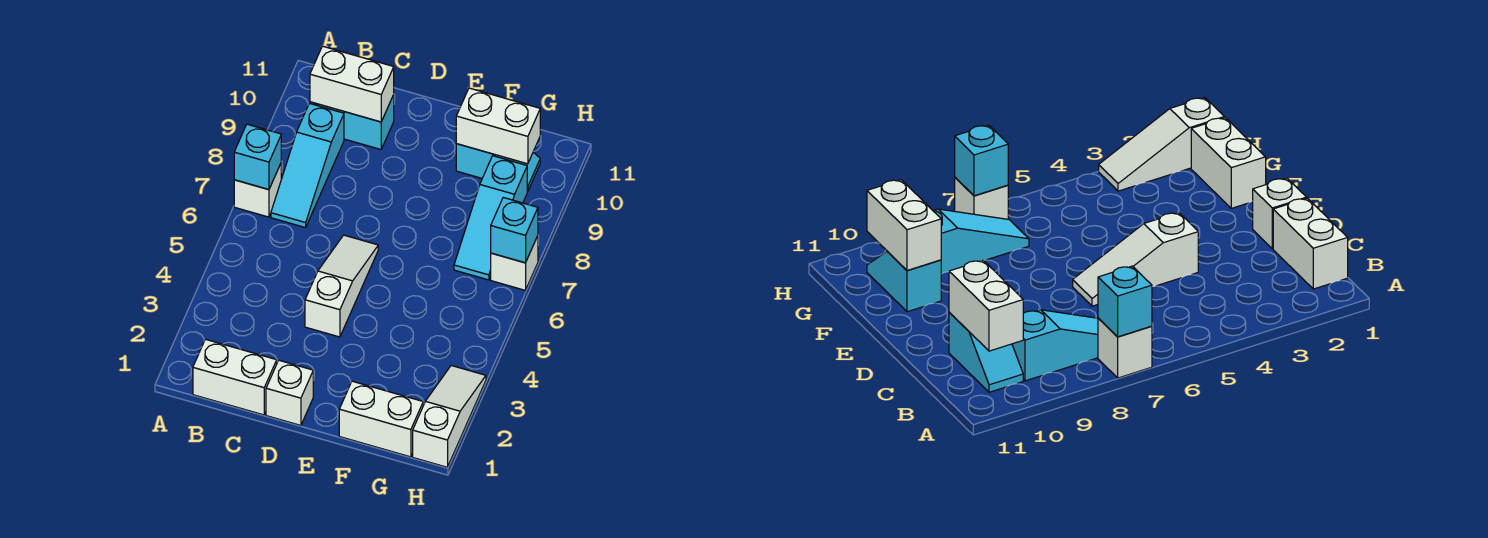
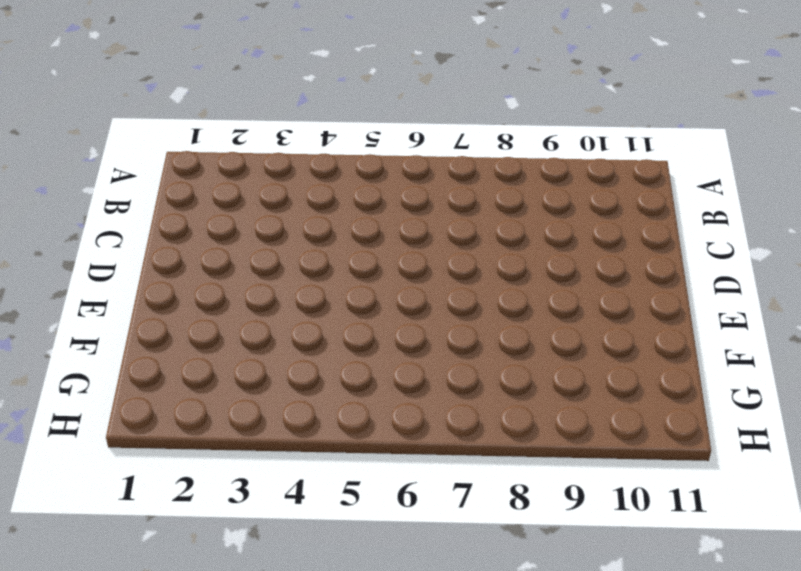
none -> white 1x1 brick [234,164,281,217]
none -> white 1x2 brick [193,339,277,415]
none -> cyan 1x3 slope [271,103,344,228]

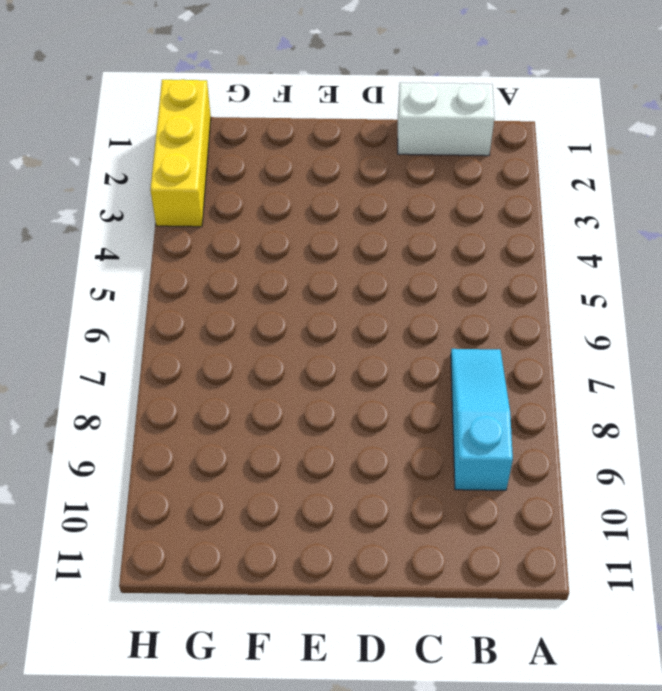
yellow 1x3 brick [150,79,211,227] -> white 1x3 slope [413,366,486,467]
none -> white 1x1 brick [234,164,281,217]
none -> cyan 1x2 slope [318,95,394,149]
none -> white 1x1 brick [266,360,313,425]

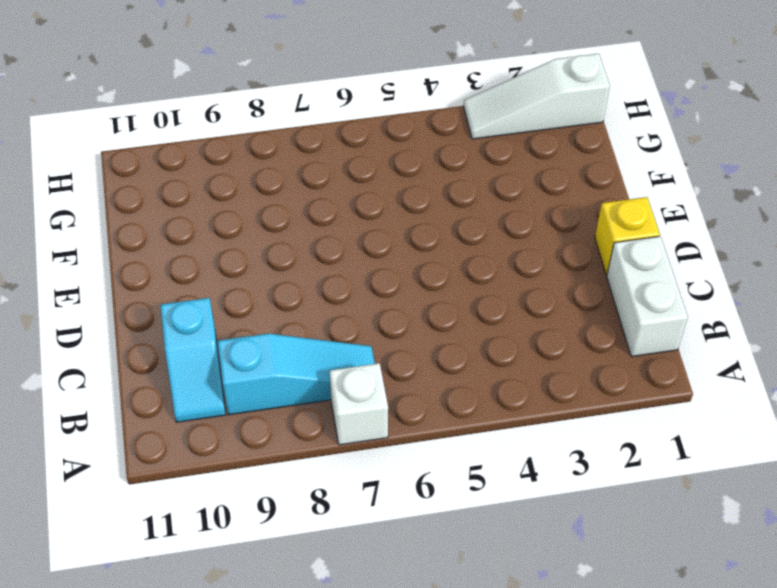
yellow 1x1 brick [595,197,660,275] -> white 1x1 brick [266,360,313,425]
none -> white 1x3 slope [305,235,378,337]
none -> white 1x2 brick [339,381,423,457]
none -> cyan 1x2 slope [456,144,540,191]

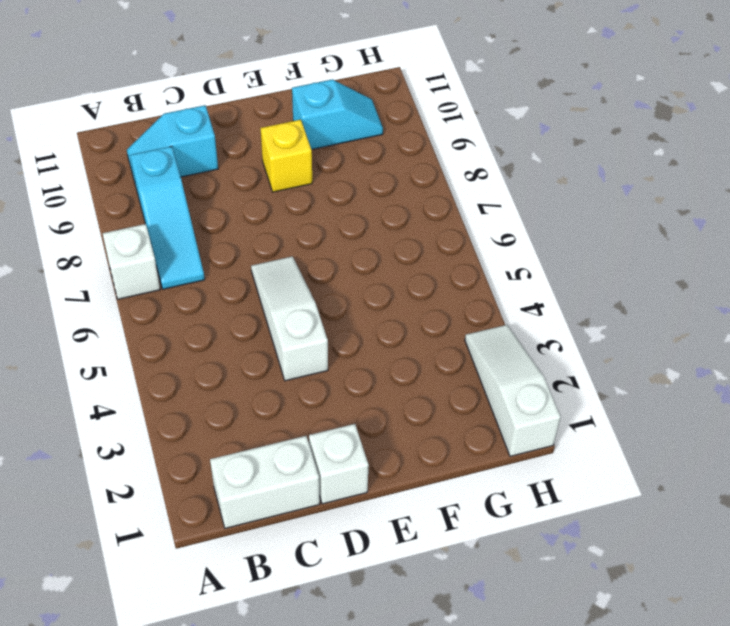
yellow 1x1 brick [261,120,312,192] -> none
none -> white 1x2 brick [339,381,423,457]
none -> cyan 1x3 slope [454,156,527,280]
none -> white 1x1 brick [491,236,538,290]

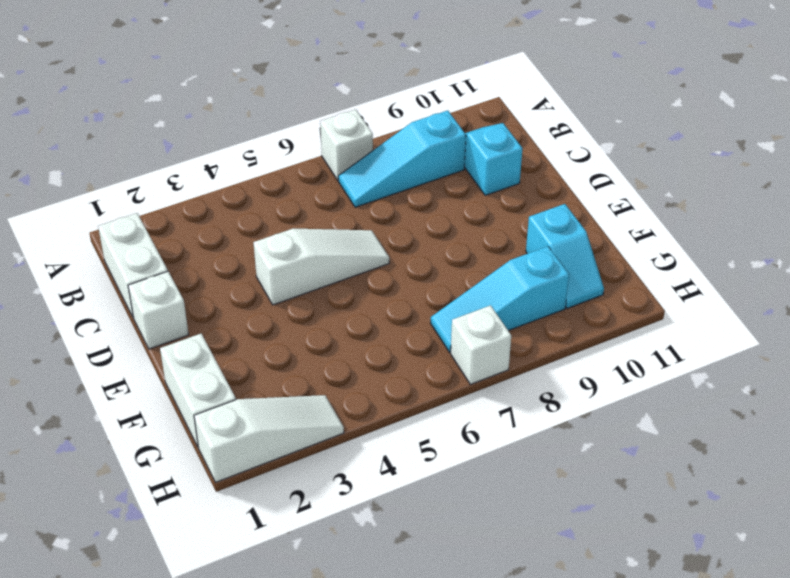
none -> cyan 1x1 brick [234,124,281,190]
none -> white 1x2 brick [310,46,394,122]
none -> white 1x2 brick [456,88,540,164]

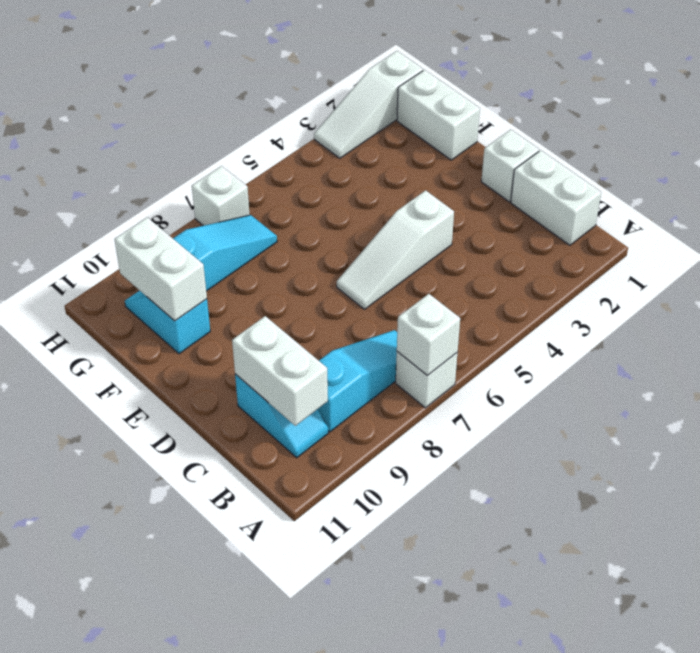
white 1x1 brick [397,294,460,376] -> cyan 1x1 brick [234,124,281,190]
none -> cyan 1x1 brick [491,198,538,263]

